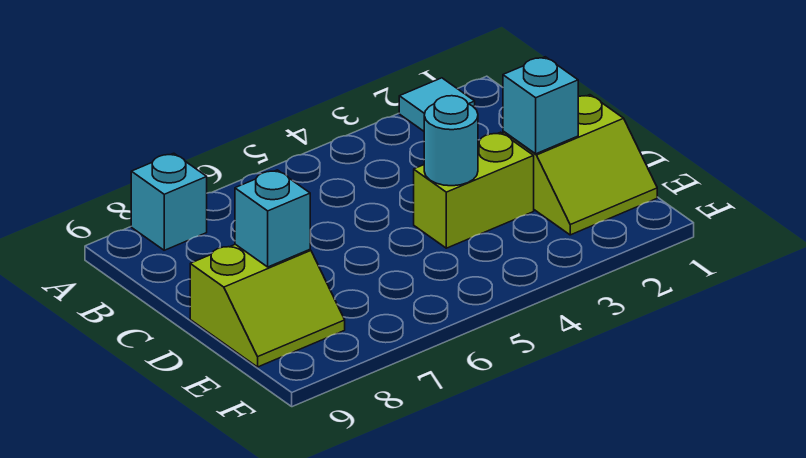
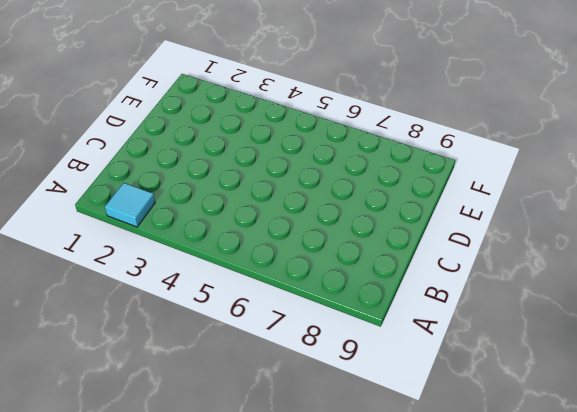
none -> cyan 1x1 brick [131,153,207,250]
none -> lime 2x2 slope [503,95,657,235]

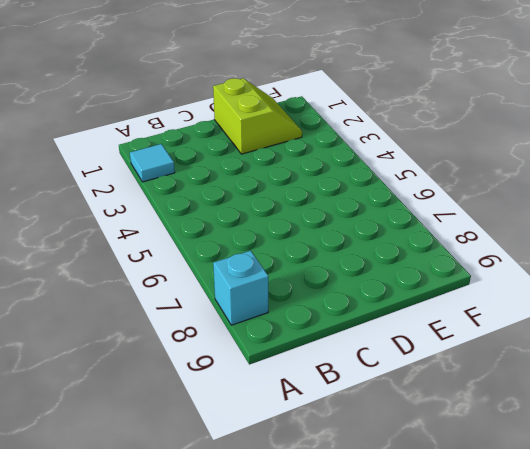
none -> lime 1x2 brick [414,132,534,248]
none -> lime 2x2 slope [190,244,345,367]

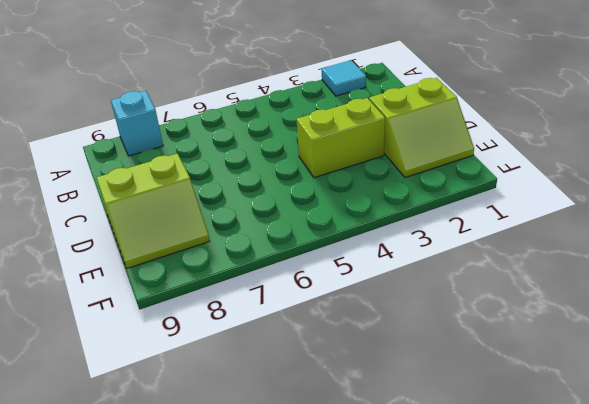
none -> cyan 1x1 brick [503,57,578,154]
none -> cyan 1x1 round brick [424,96,478,186]

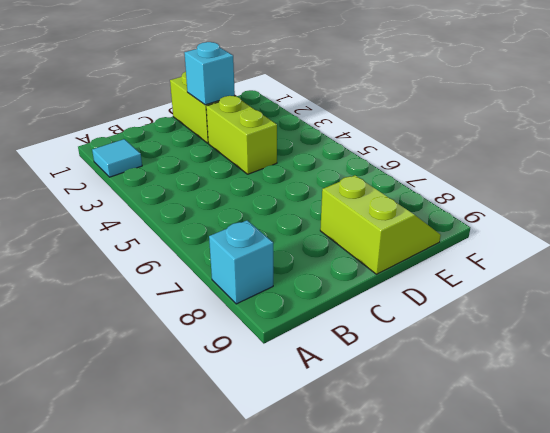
none -> cyan 1x1 round brick [424,96,478,186]
none -> cyan 1x1 brick [235,170,310,267]

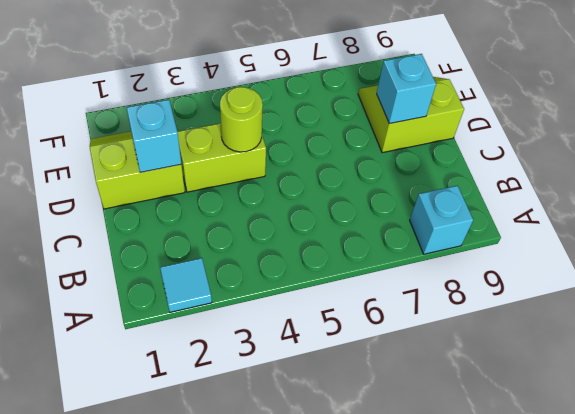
lime 1x1 round brick [220,87,263,152] -> cyan 1x1 round brick [424,96,478,186]

